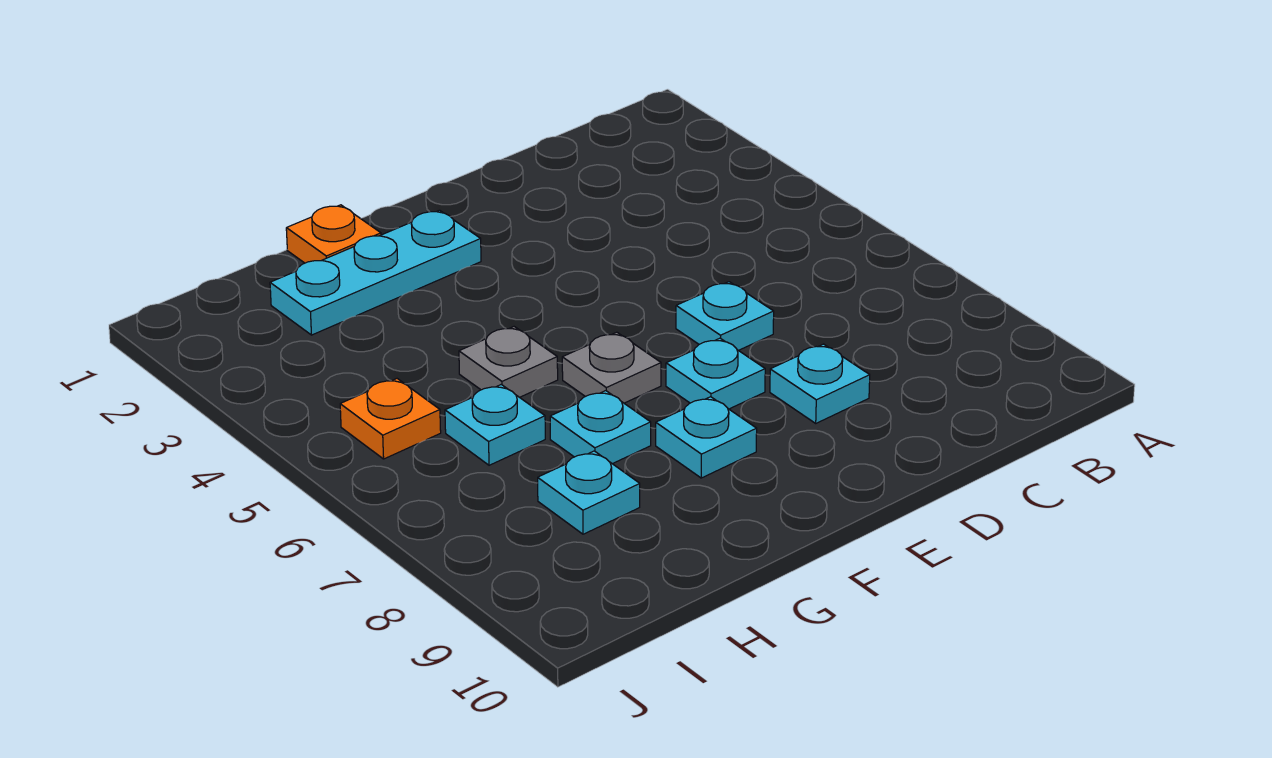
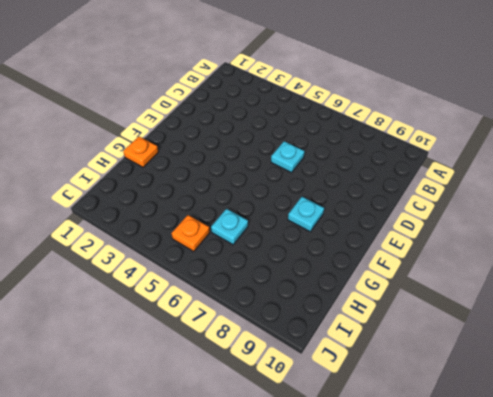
none -> cyan 1x1 plate [770,344,870,423]
none -> cyan 1x1 plate [666,338,765,409]
none -> cyan 1x3 plate [270,210,481,335]

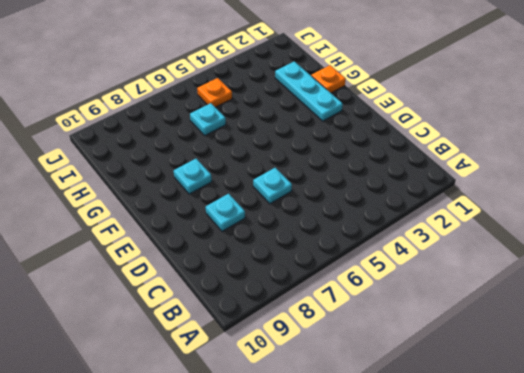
none -> cyan 1x1 plate [666,338,765,409]
none -> grey 1x1 plate [562,332,661,403]
none -> grey 1x1 plate [459,327,558,397]

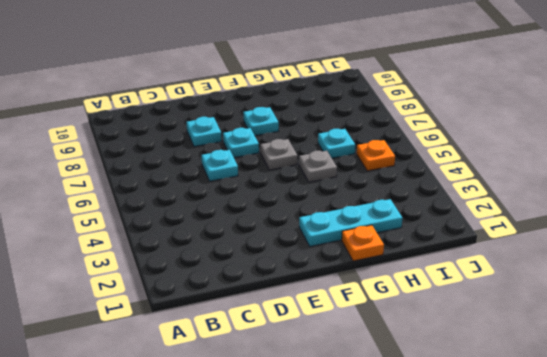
none -> cyan 1x1 plate [550,391,651,464]
none -> cyan 1x1 plate [538,451,640,534]

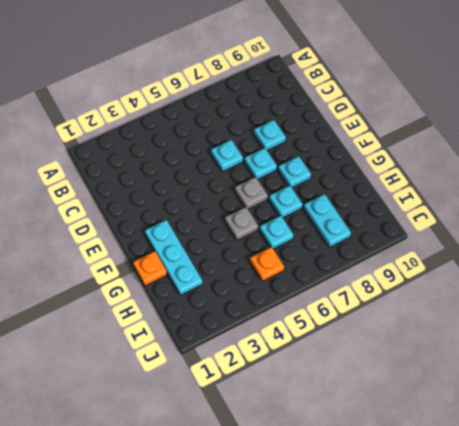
cyan 1x2 plate [304,194,351,247] -> cyan 1x1 plate [538,451,640,534]

